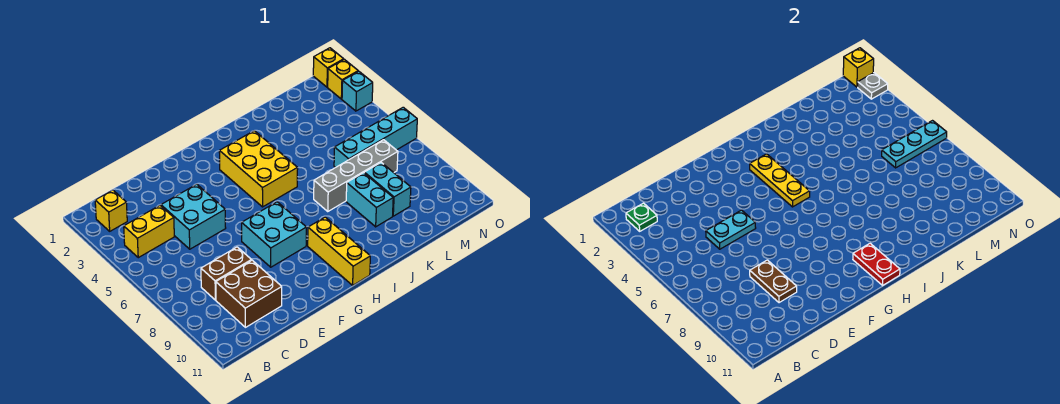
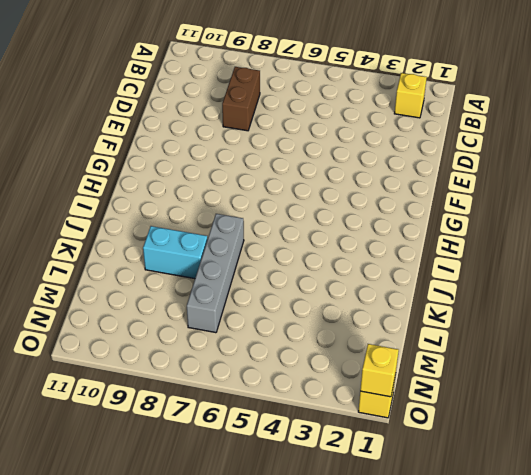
none -> yellow 1x2 brick [124,205,174,258]
none -> brown 2x2 brick [216,260,282,327]
none -> cyan 2x2 brick [161,184,226,249]

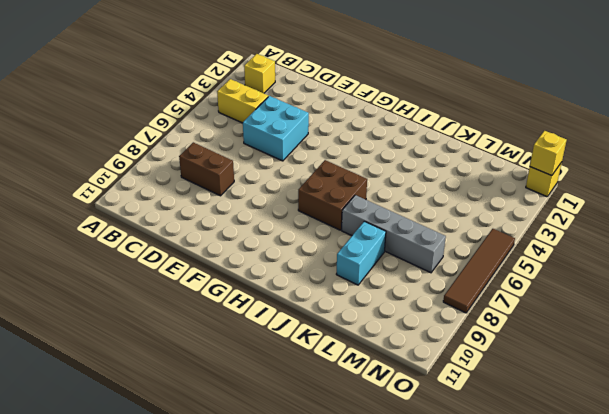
brown 2x2 brick [298,160,367,230] -> brown 2x2 brick moved to [216,260,282,327]
brown 1x4 tile [443,229,515,313] -> cyan 1x4 brick [334,107,417,168]
none -> cyan 2x2 brick [242,202,306,267]
none -> yellow 2x3 brick [219,131,298,207]
none -> yellow 1x3 brick [308,217,370,285]

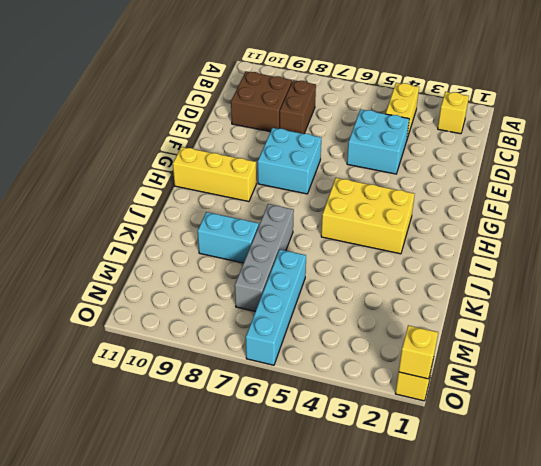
none -> cyan 1x2 brick [364,163,411,216]
none -> yellow 1x1 brick [328,59,358,99]
none -> cyan 1x1 brick [342,71,373,111]

